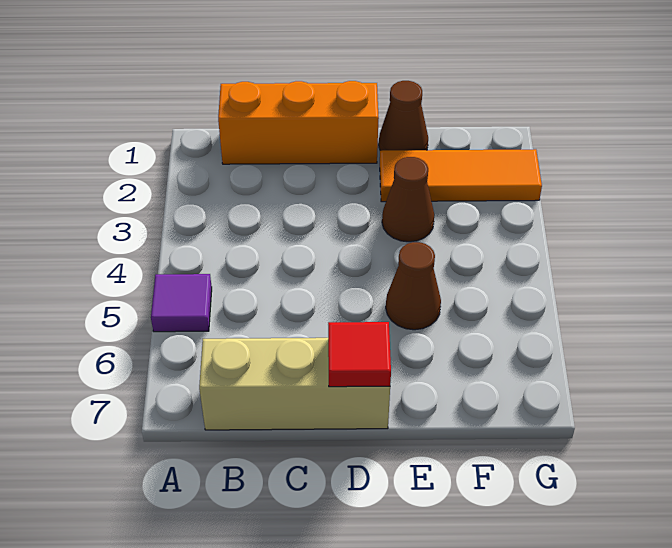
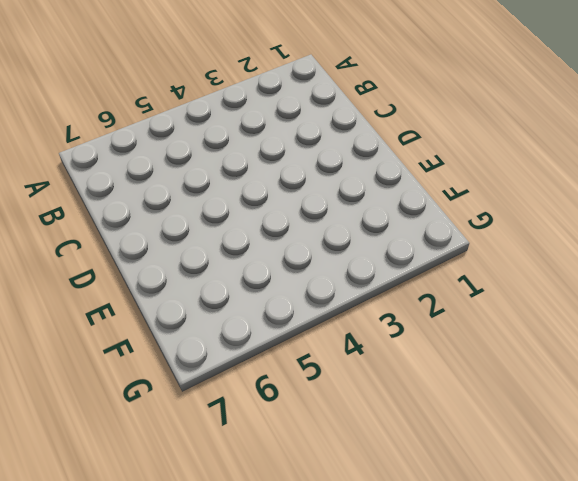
none -> purple 1x1 tile [151,274,212,332]
none -> orange 1x3 brick [218,81,379,164]

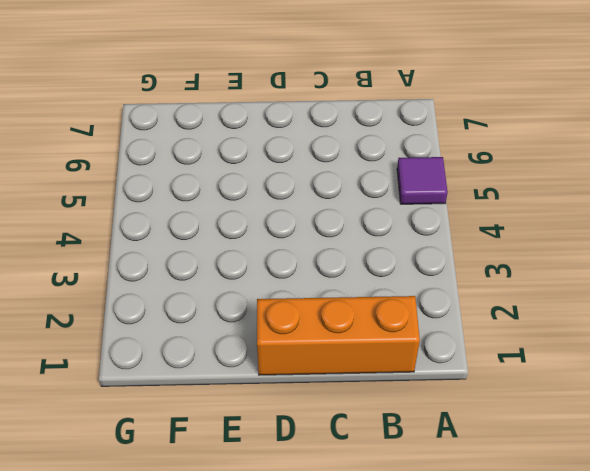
none -> tan 1x3 brick [199,338,390,430]
none -> brown 1x1 cone [379,81,428,151]

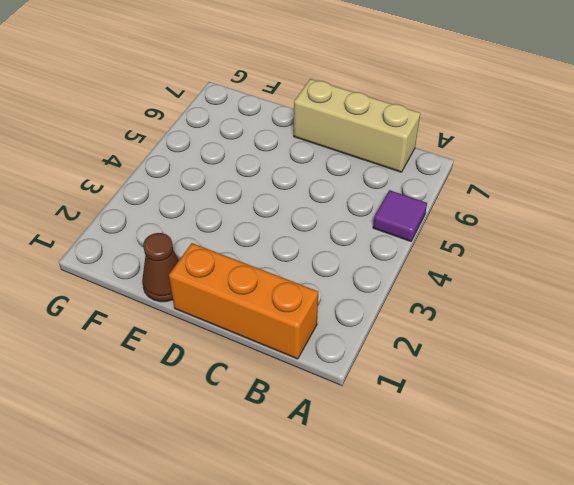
none -> orange 1x3 tile [380,149,542,202]
none -> brown 1x1 cone [382,157,434,242]

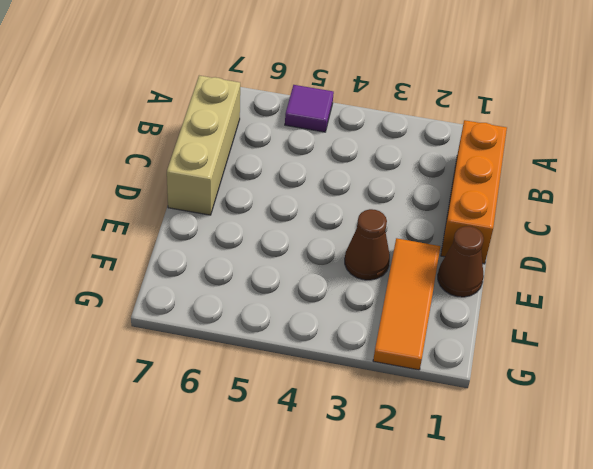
none -> brown 1x1 cone [386,242,441,330]
none -> red 1x1 tile [328,322,391,387]

